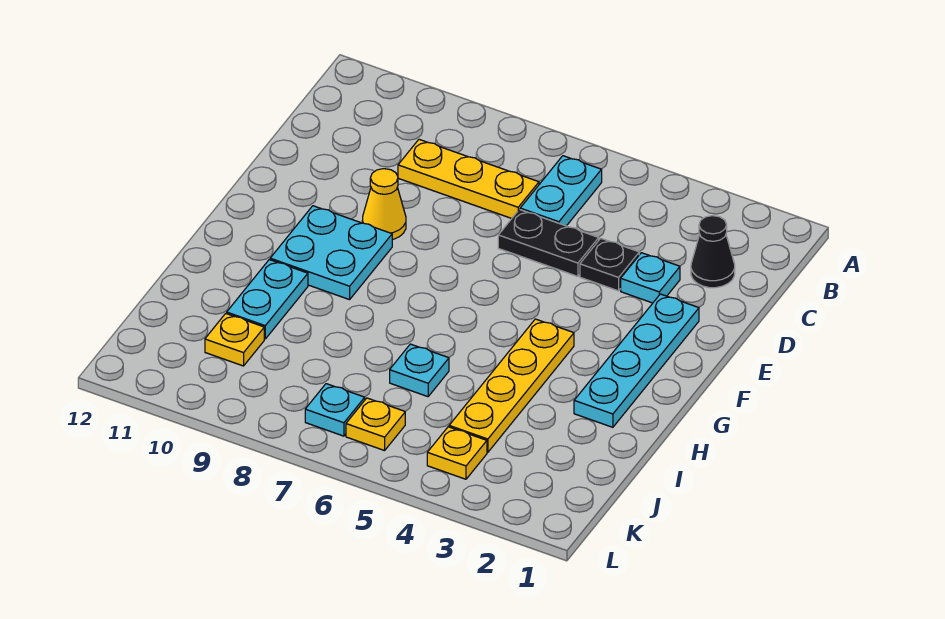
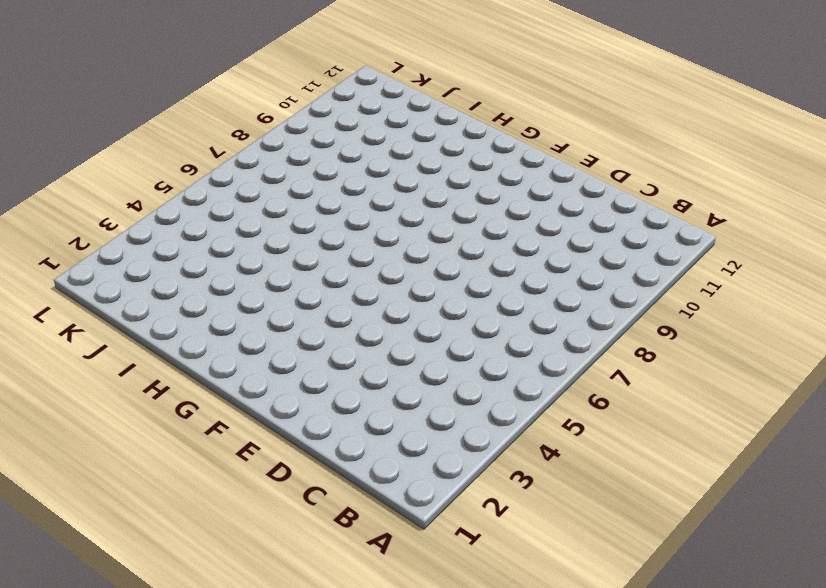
none -> cyan 1x2 plate [520,156,602,226]
none -> black 1x1 cone [691,216,735,288]
none -> yellow 1x3 plate [398,139,539,218]

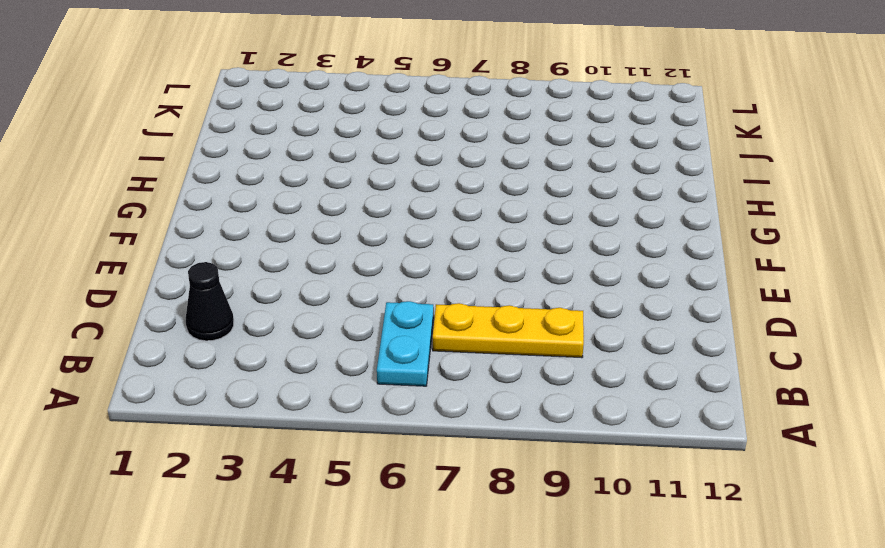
none -> cyan 1x1 plate [621,253,680,303]
none -> black 1x1 plate [580,238,639,291]
none -> black 1x2 plate [498,210,599,276]

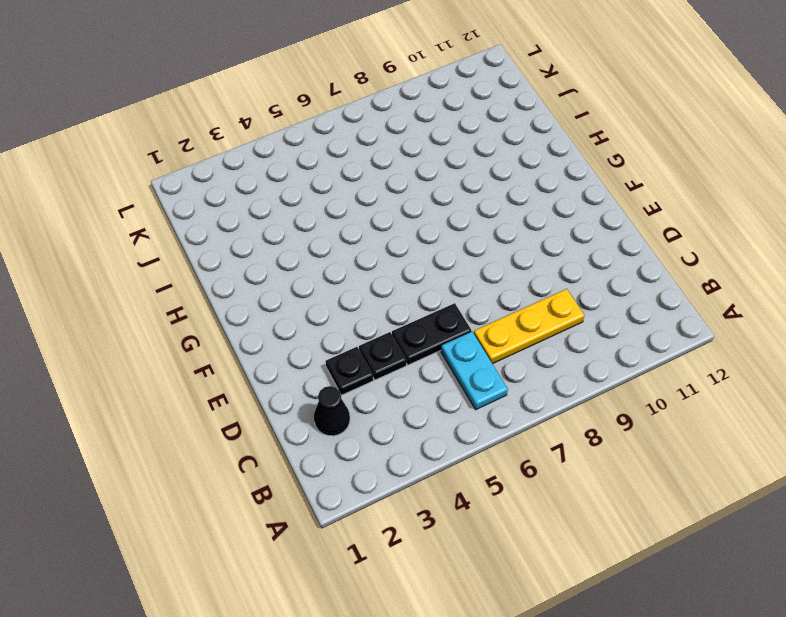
black 1x1 plate [326,347,373,395] -> cyan 1x1 plate [621,253,680,303]
none -> cyan 1x4 plate [574,294,699,427]
none -> yellow 1x1 cone [362,169,406,240]
none -> cyan 2x2 plate [270,206,392,300]

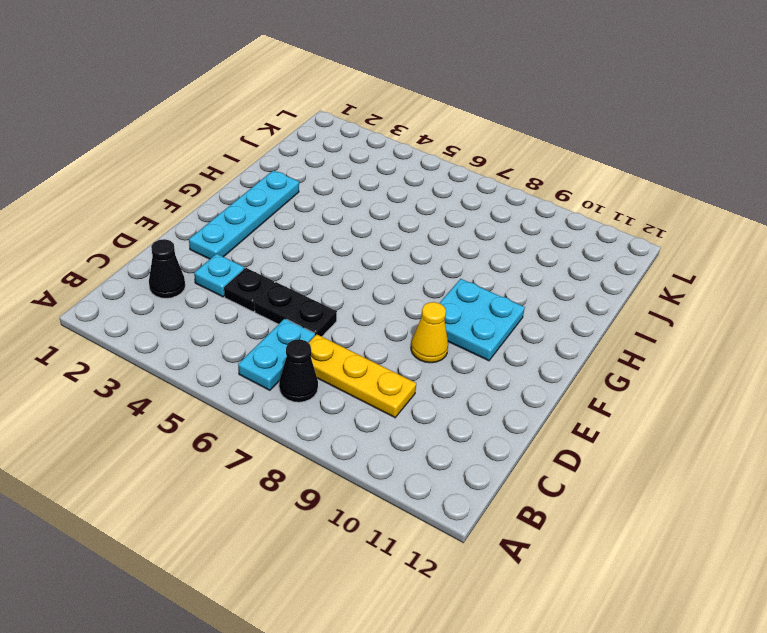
black 1x1 cone [279,339,318,402] -> none
none -> yellow 1x4 plate [449,319,574,452]
none -> cyan 1x2 plate [227,260,308,339]
none -> cyan 1x1 plate [390,344,449,397]

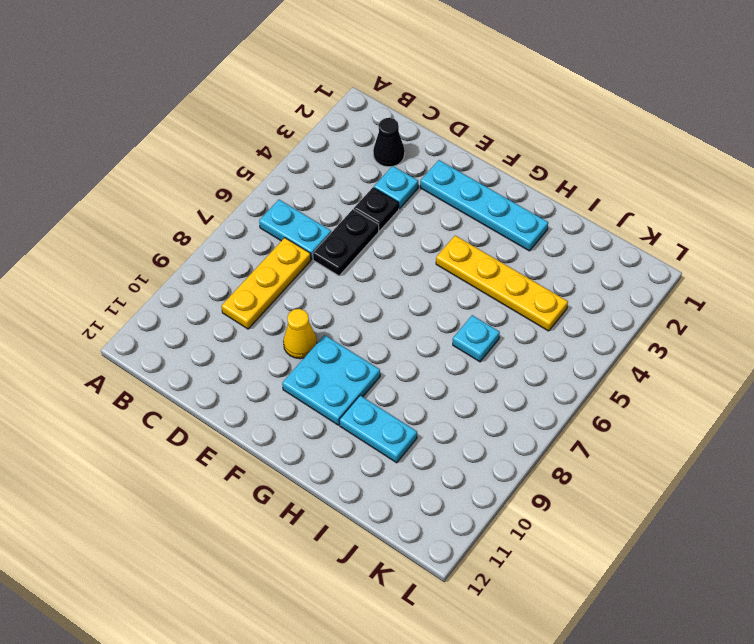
none -> yellow 1x1 plate [205,314,264,366]
none -> yellow 1x1 plate [427,427,487,479]
none -> yellow 1x1 plate [346,398,405,451]

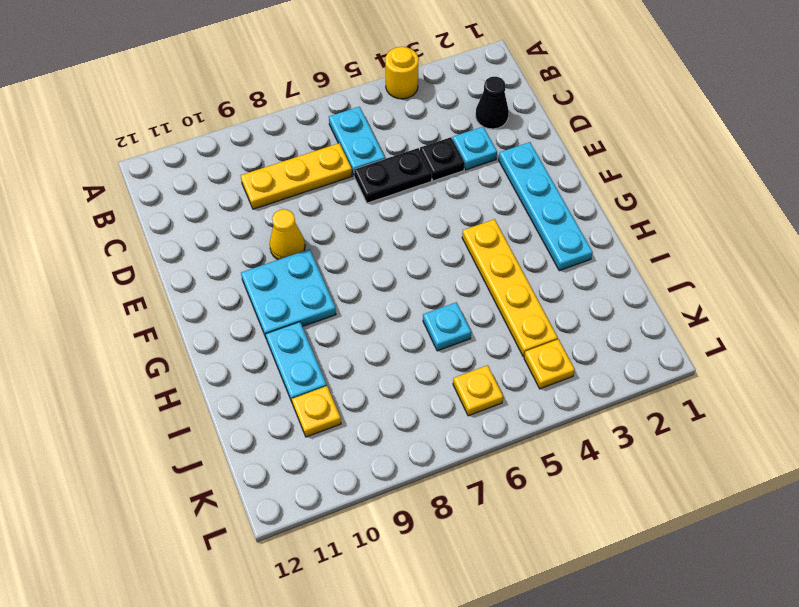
yellow 1x1 round brick [385,47,419,99] -> none
none -> cyan 1x1 plate [305,384,365,436]

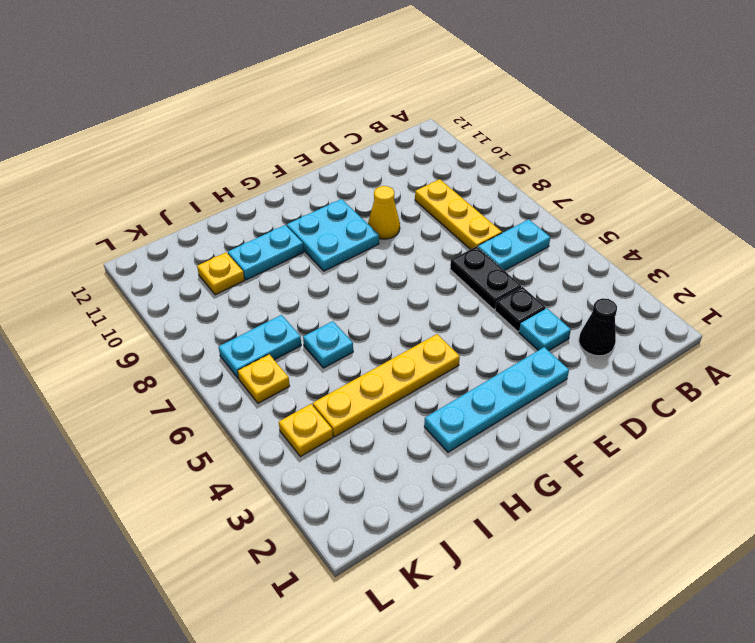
cyan 1x2 plate [219,315,301,379] -> cyan 1x1 plate [305,384,365,436]

